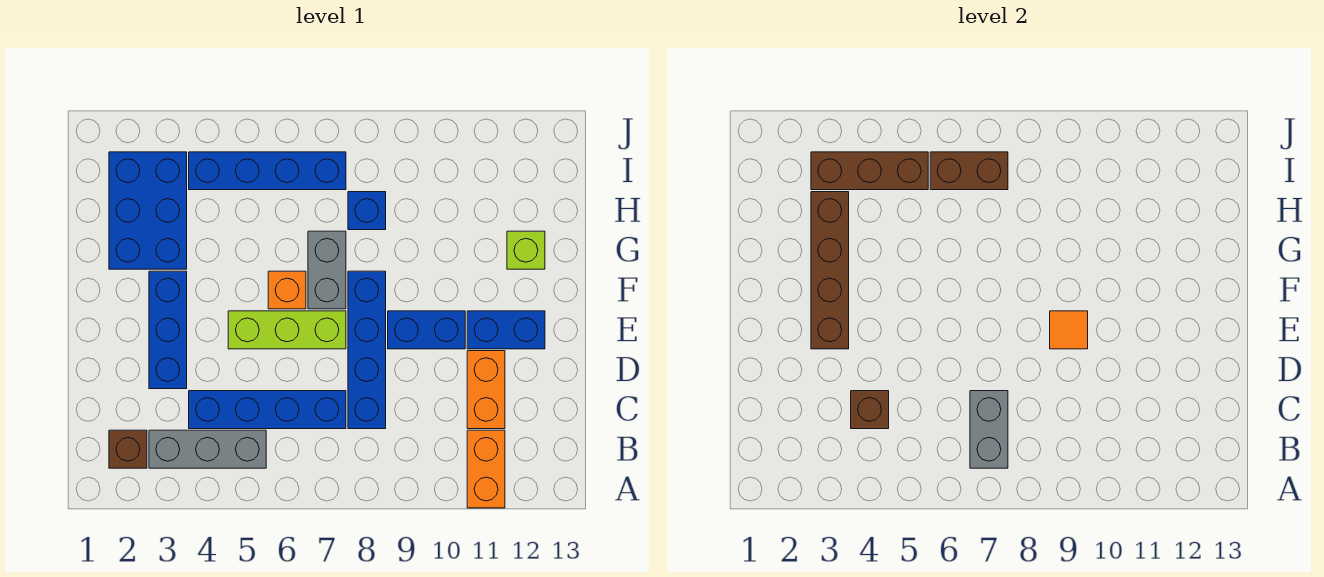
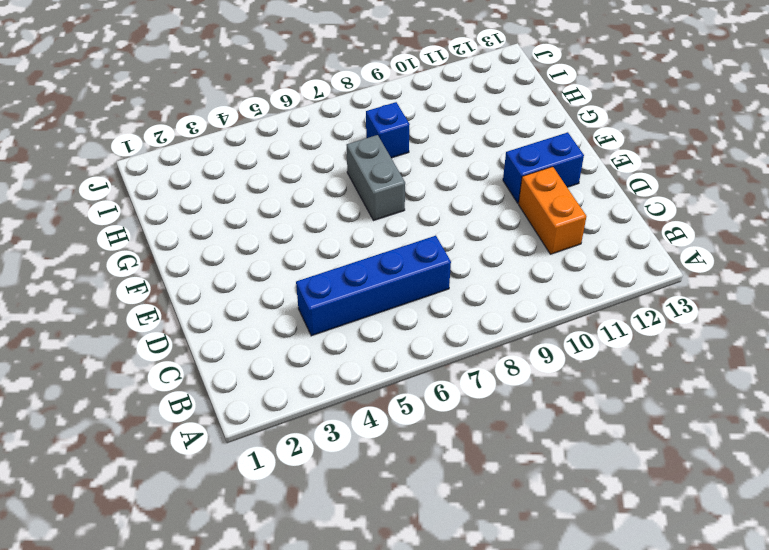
none -> orange 1x2 brick [467,430,505,508]
none -> brown 1x1 brick [109,430,147,468]
none -> grey 1x3 brick [149,430,266,468]

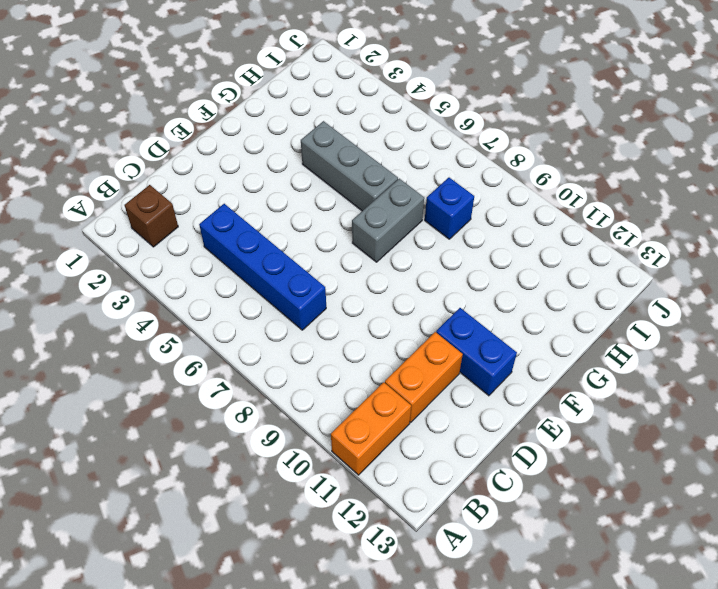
grey 1x3 brick [301,121,398,211] -> grey 1x3 brick moved to [149,430,266,468]
none -> blue 1x4 brick [348,271,386,429]
none -> blue 1x3 brick [149,271,187,389]
none -> lime 1x3 brick [228,311,346,349]

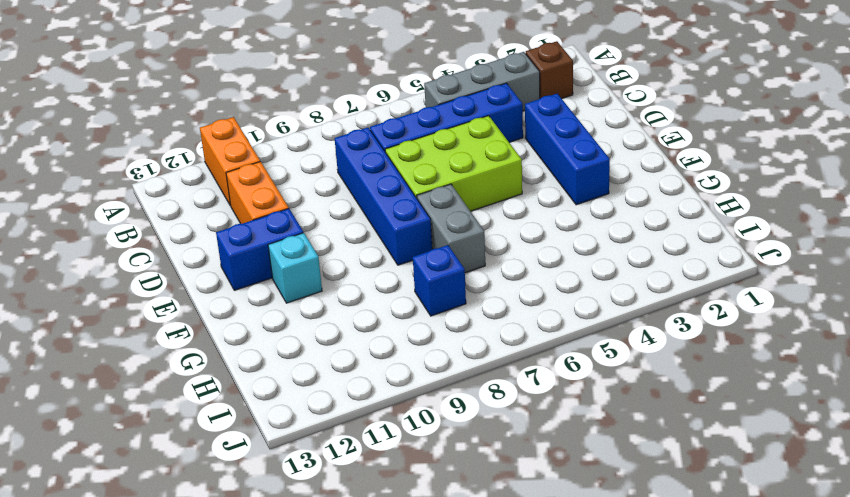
lime 2x3 brick [385,116,522,211] -> lime 1x3 brick [228,311,346,349]
cyan 1x1 brick [268,233,322,303] -> none
none -> blue 1x2 brick [388,311,465,349]
none -> orange 1x1 brick [268,271,306,309]
none -> blue 2x3 brick [109,152,187,269]

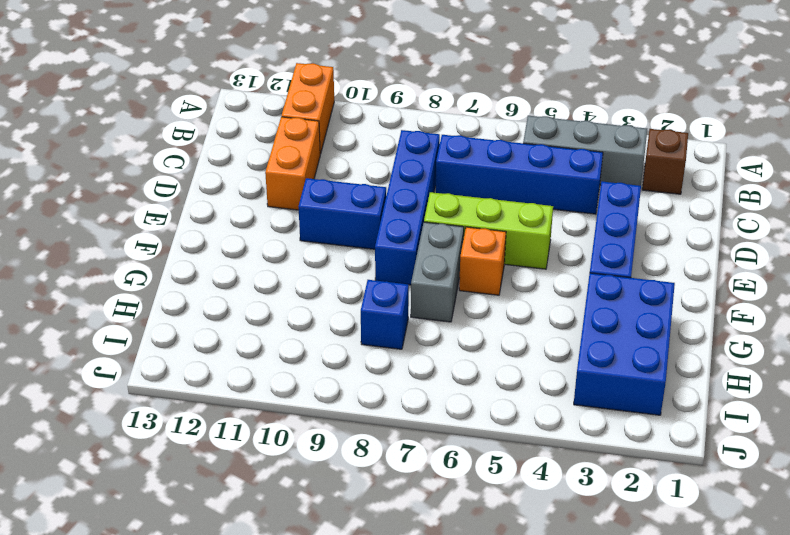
none -> blue 1x2 brick [467,311,545,349]
none -> lime 1x1 brick [507,231,545,269]
none -> blue 1x4 brick [189,152,346,190]

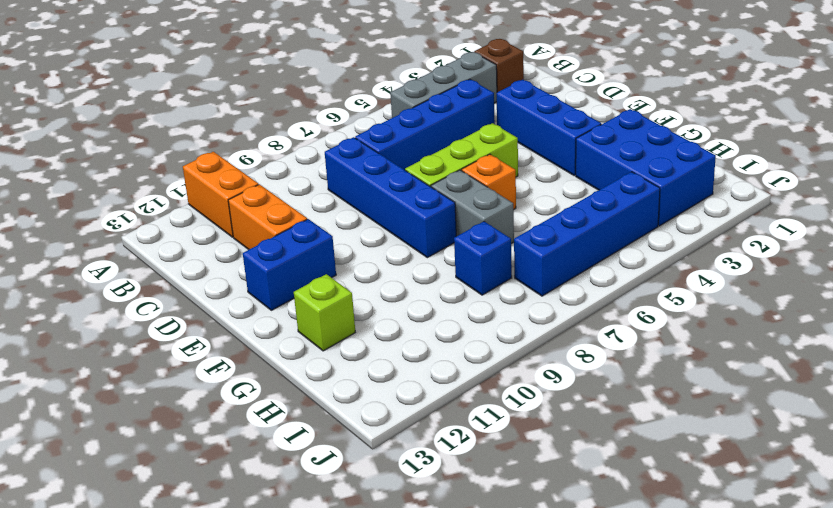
none -> blue 1x2 brick [388,311,465,349]
none -> grey 1x2 brick [970,391,1008,468]
none -> brown 1x1 brick [851,391,889,429]

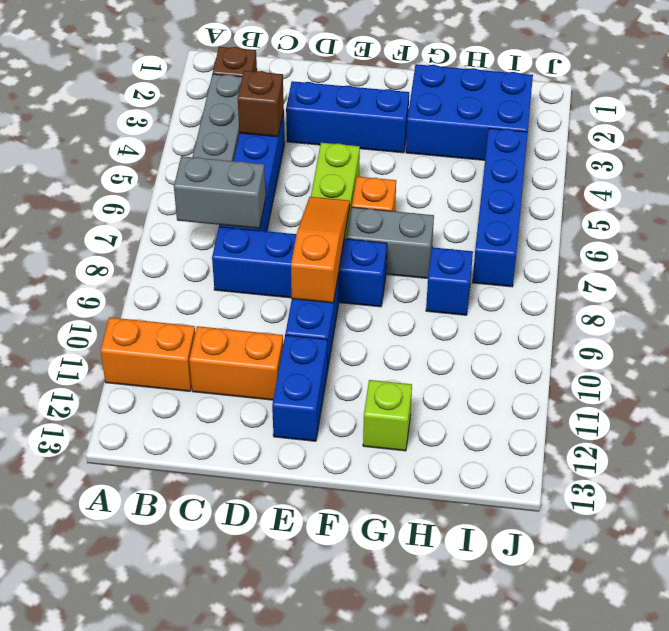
orange 1x3 slope [291,197,350,303] -> orange 1x1 tile [1050,311,1088,349]
none -> brown 1x4 brick [811,192,849,349]
none -> brown 1x3 brick [811,152,928,190]
none -> brown 1x2 brick [930,152,1008,190]

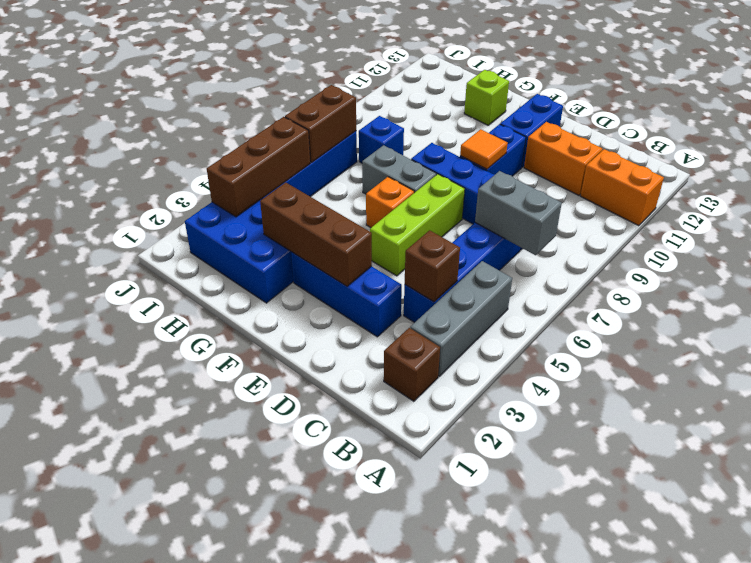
brown 1x3 brick [260,183,372,286] -> brown 1x4 brick [811,192,849,349]

